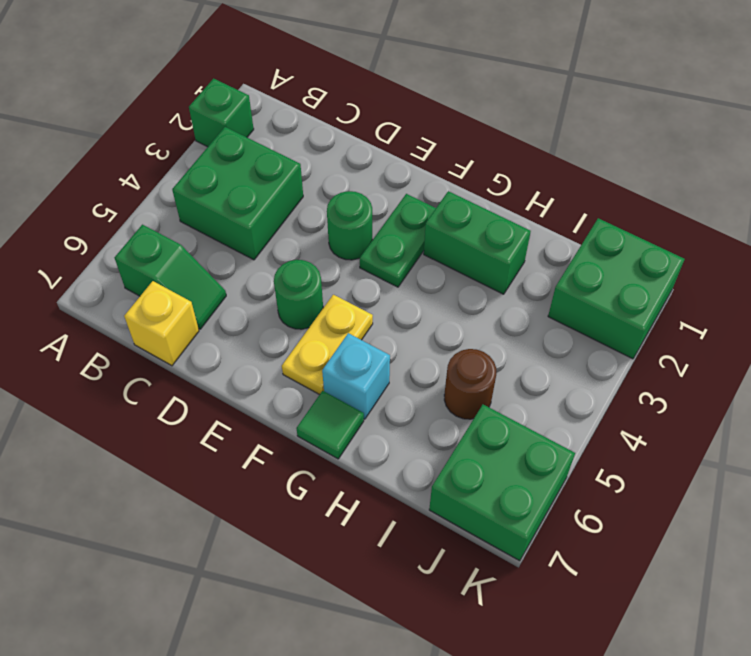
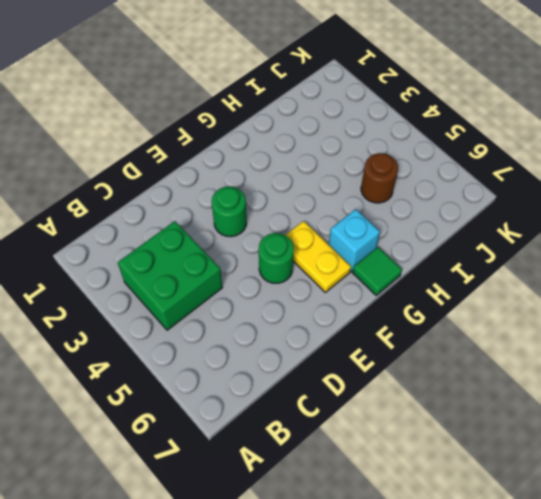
none -> green 1x1 brick [189,79,254,147]
none -> green 1x2 slope [115,225,226,329]
none -> yellow 1x1 brick [124,281,199,366]

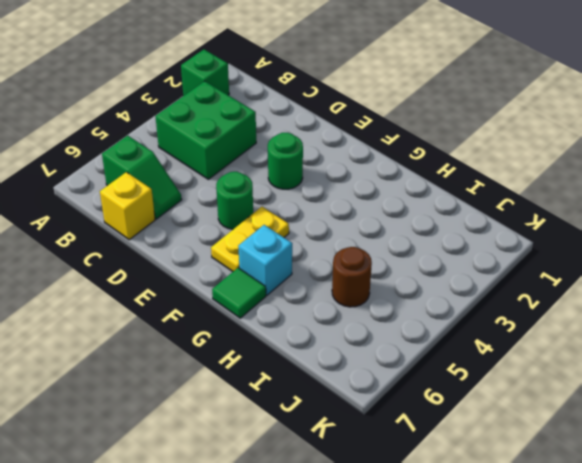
none -> green 1x2 plate [360,194,436,287]
none -> green 1x2 brick [424,191,531,294]
none -> green 2x2 brick [548,218,685,359]

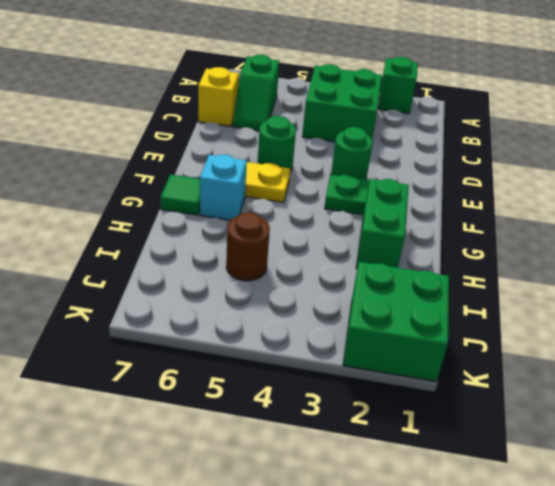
none -> green 2x2 brick [429,405,575,561]

